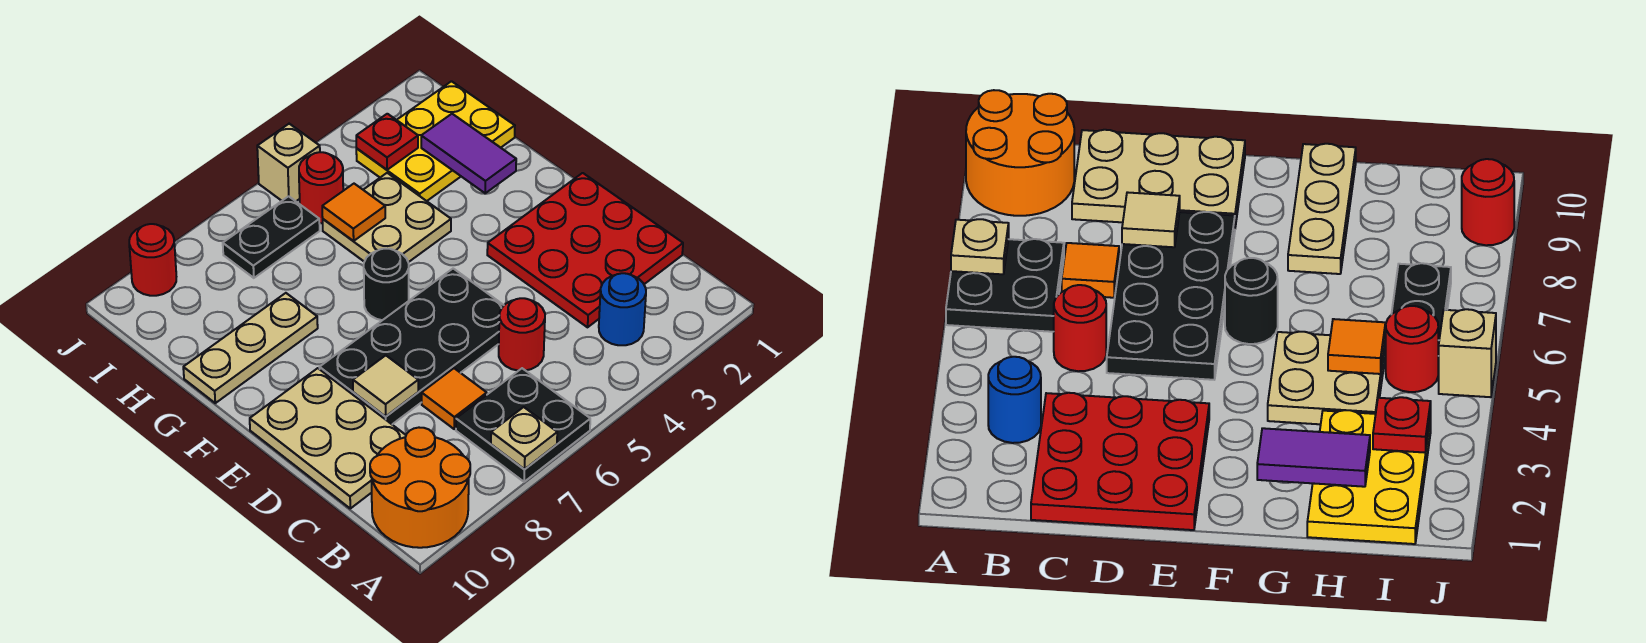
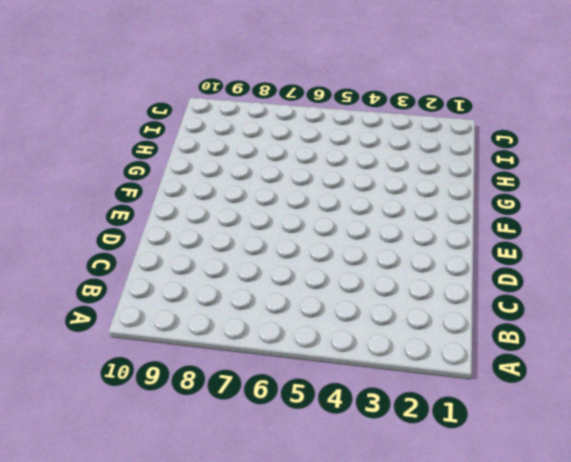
none -> black 2x2 plate [456,368,590,482]
none -> orange 2x2 round brick [370,428,470,548]
none -> blue 1x1 round brick [599,273,646,345]

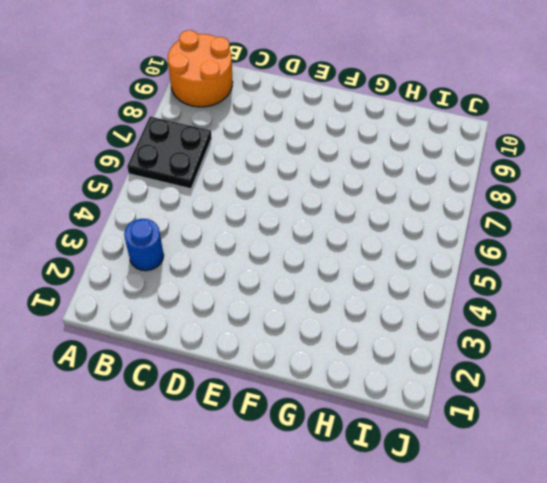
none -> red 3x3 plate [487,173,683,327]
none -> red 1x1 round brick [499,298,545,371]
none -> orange 1x1 tile [422,368,487,429]

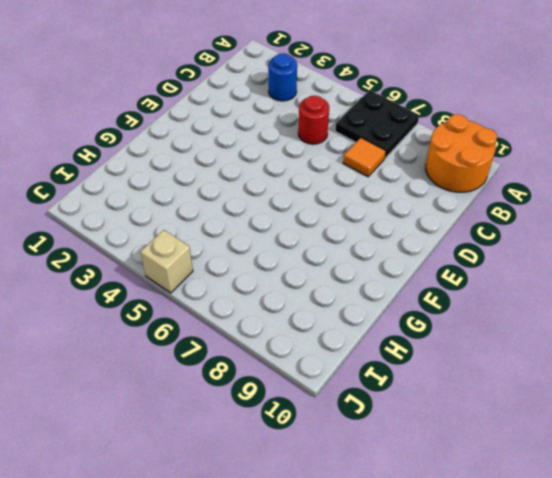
none -> red 3x3 plate [487,173,683,327]
none -> tan 2x3 plate [250,368,406,508]
none -> black 2x4 plate [319,269,504,424]

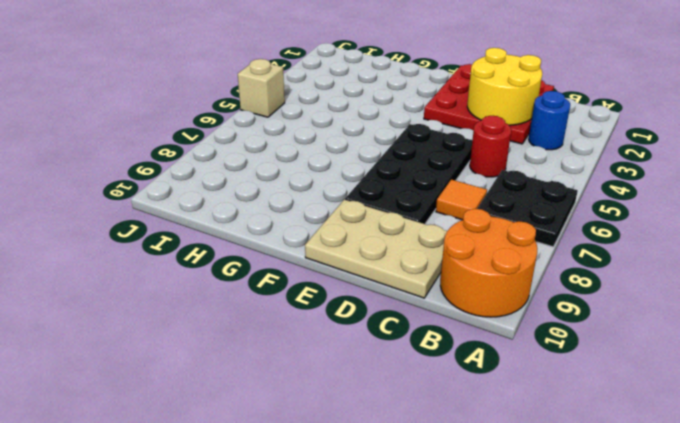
yellow 2x2 round brick [467,48,542,125] -> none
none -> black 1x1 round brick [364,249,409,320]
none -> tan 2x2 plate [323,173,451,262]
none -> tan 1x3 plate [183,293,318,403]

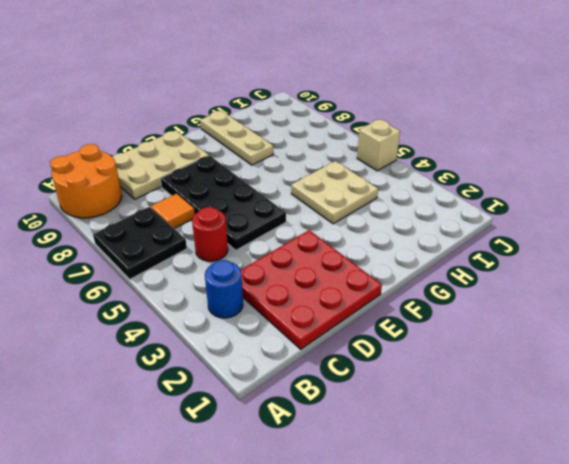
none -> black 1x1 round brick [364,249,409,320]
none -> yellow 2x3 plate [356,81,515,201]
none -> red 1x1 round brick [299,152,343,223]

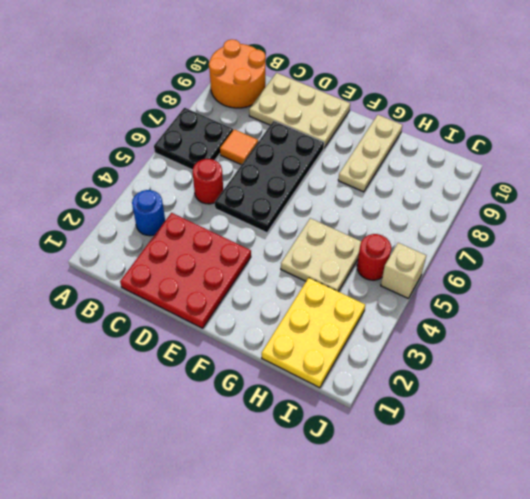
none -> black 1x1 round brick [364,249,409,320]
none -> black 1x2 plate [223,196,320,278]
none -> red 1x1 round brick [129,224,176,296]

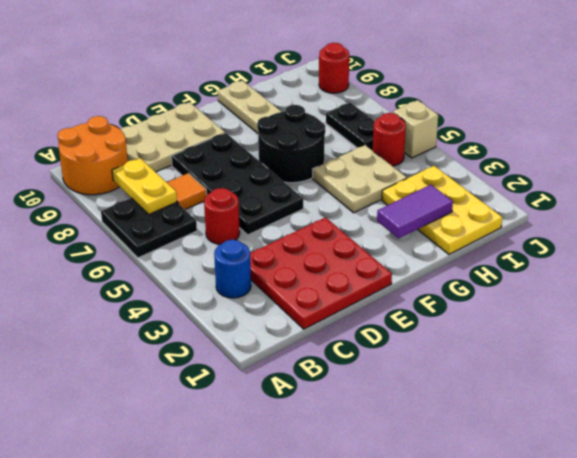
yellow 1x2 plate [112,158,177,214] -> none
black 2x2 round brick [257,105,325,183] -> black 1x1 round brick [364,249,409,320]
none -> tan 1x1 plate [491,407,557,469]
none -> tan 1x1 tile [353,355,418,417]
none -> orange 1x1 tile [322,184,385,241]

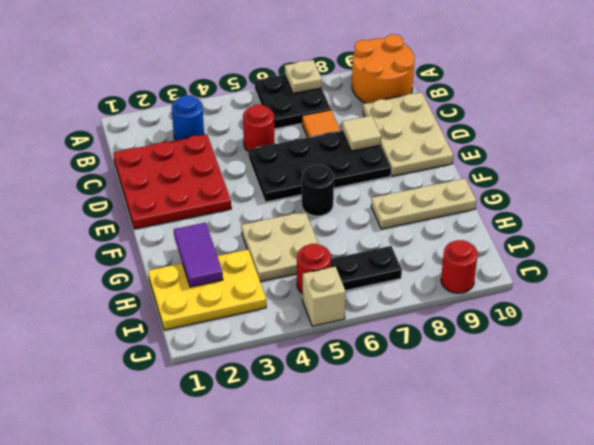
none -> orange 1x1 tile [322,184,385,241]
none -> red 1x1 plate [356,114,418,170]

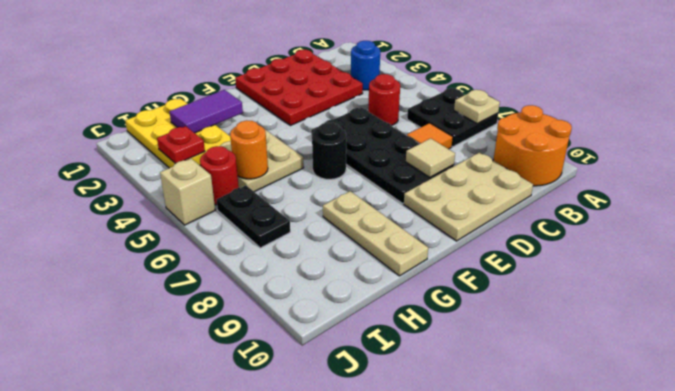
orange 1x1 round brick [230,120,268,179] -> orange 1x1 tile [322,184,385,241]
none -> red 1x1 round brick [129,224,176,296]

